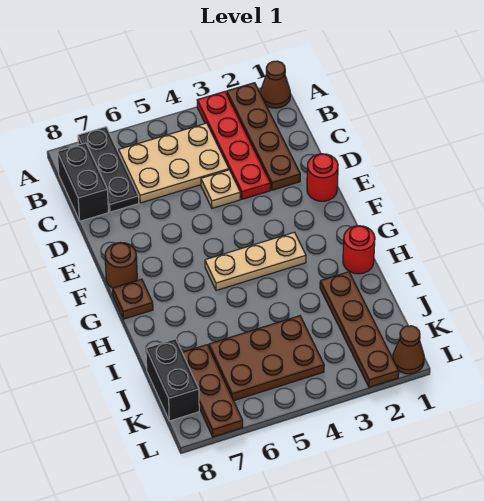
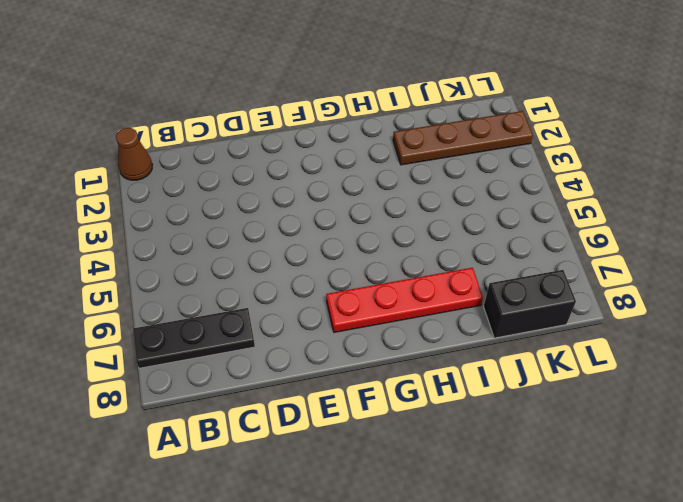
red 1x4 plate [326,268,483,332] -> red 1x4 plate moved to [197,92,271,199]
none -> brown 1x4 plate [227,83,300,190]
none -> tan 2x3 plate [119,123,229,203]
none -> black 1x2 brick [57,143,108,221]

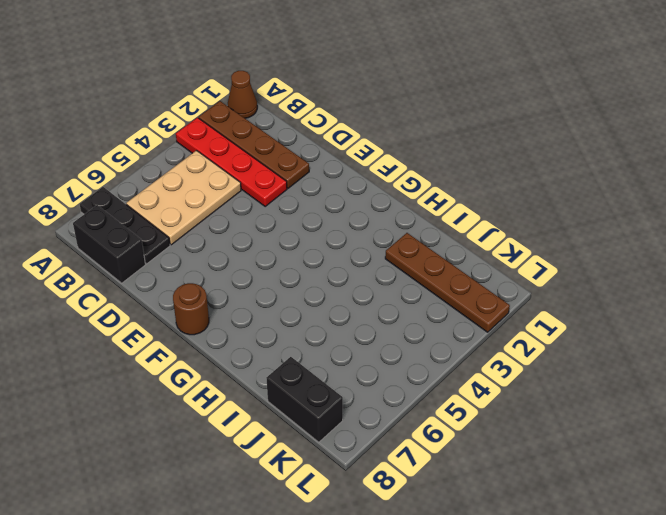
none -> tan 1x1 plate [201,170,240,208]
none -> red 1x1 round brick [307,154,338,201]
none -> tan 1x3 plate [205,232,306,291]

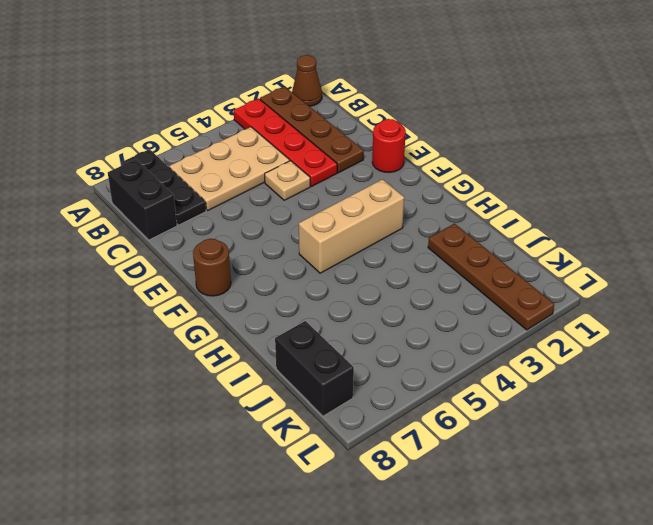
tan 1x3 brick [299,179,404,273] -> tan 1x3 plate [205,232,306,291]
none -> brown 1x1 plate [113,279,153,319]
none -> red 1x1 round brick [343,226,375,274]
none -> brown 2x3 plate [209,316,324,401]

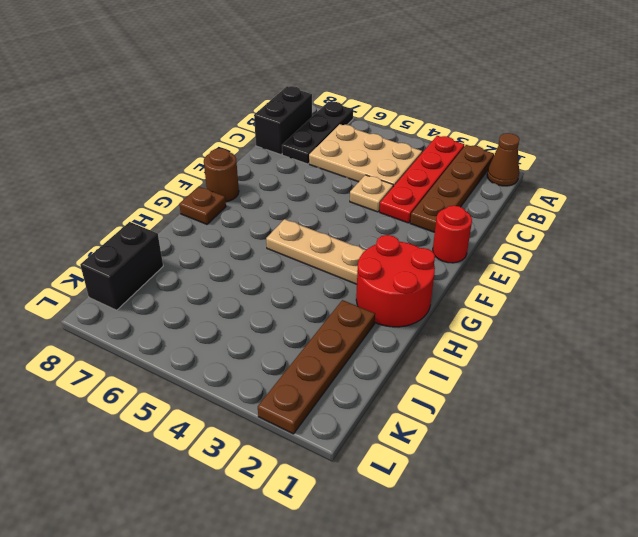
red 2x2 round brick [356,235,435,327] -> red 1x1 round brick [343,226,375,274]
none -> brown 2x3 plate [209,316,324,401]
none -> brown 1x3 plate [182,345,243,437]
none -> brown 1x1 cone [393,326,424,374]

